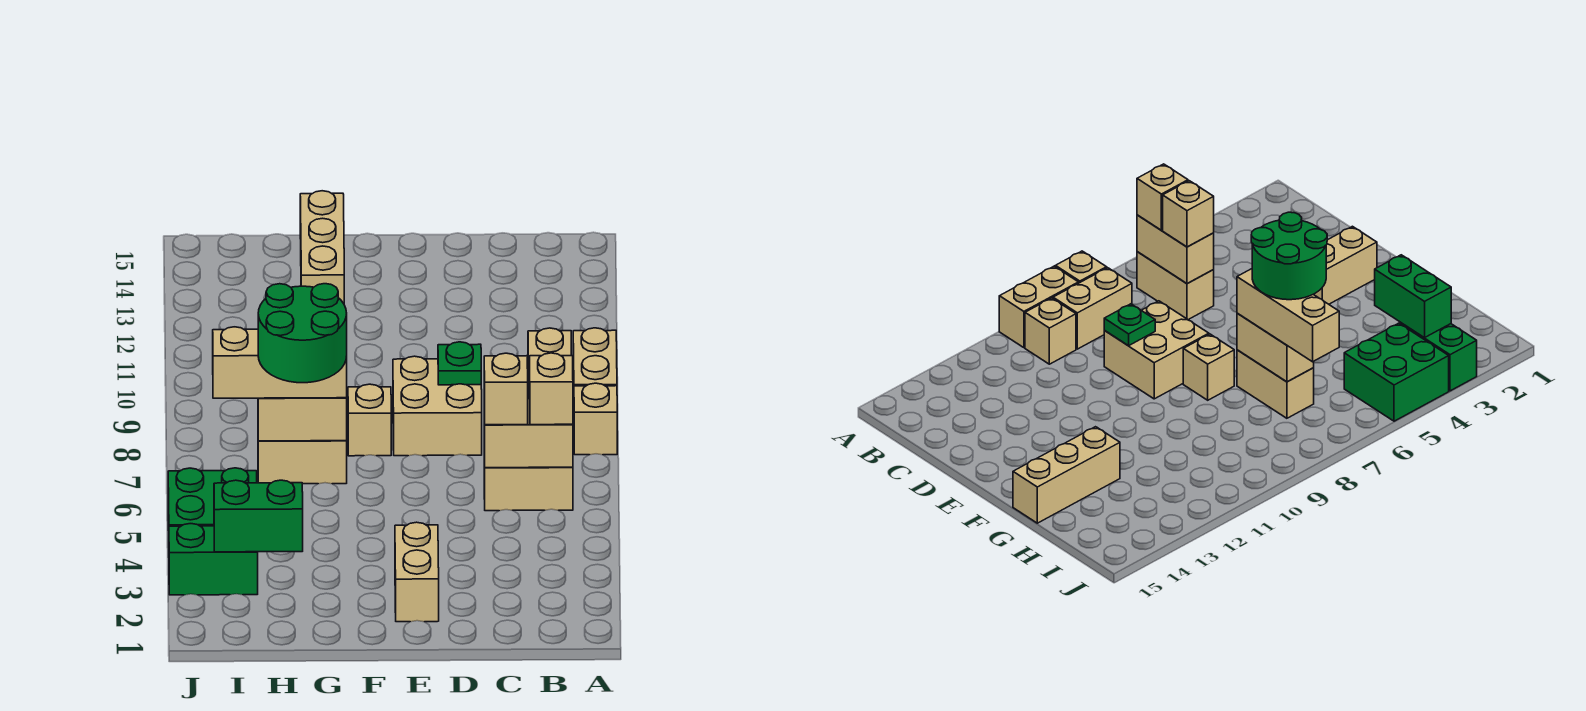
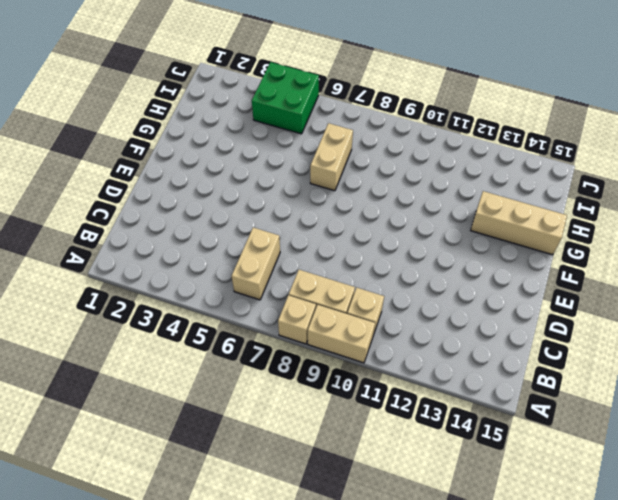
none -> tan 2x2 brick [393,356,482,456]
none -> tan 1x2 brick [395,522,439,622]
none -> tan 1x1 brick [348,384,391,456]

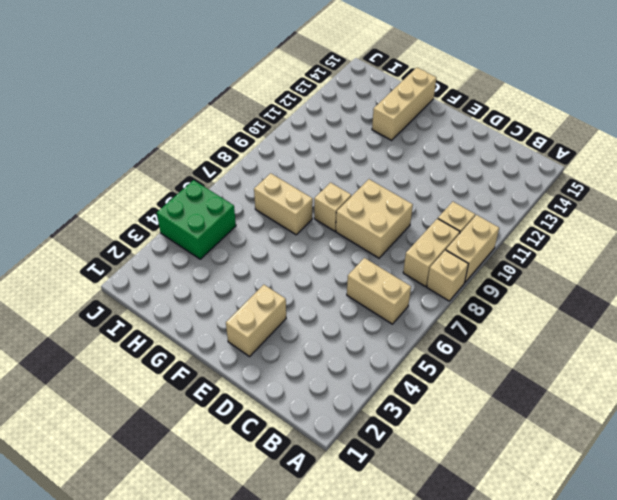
none -> green 1x2 brick [169,524,258,595]
none -> tan 1x2 brick [484,399,573,468]
none -> green 1x1 plate [438,342,481,385]

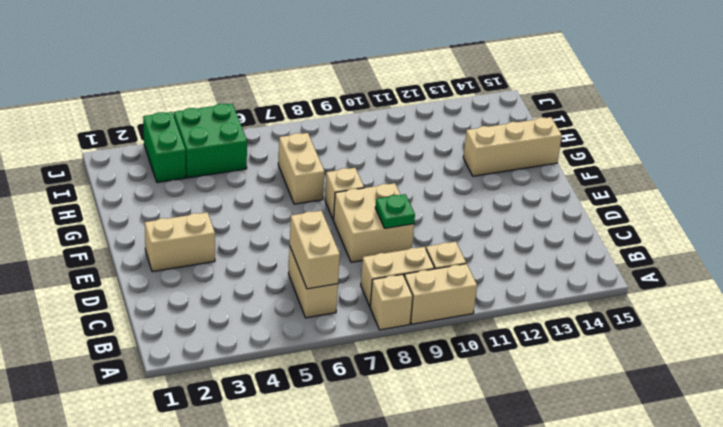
none -> tan 1x2 brick [258,398,347,441]
none -> green 1x2 brick [214,480,303,552]
none -> tan 1x1 brick [530,353,573,425]

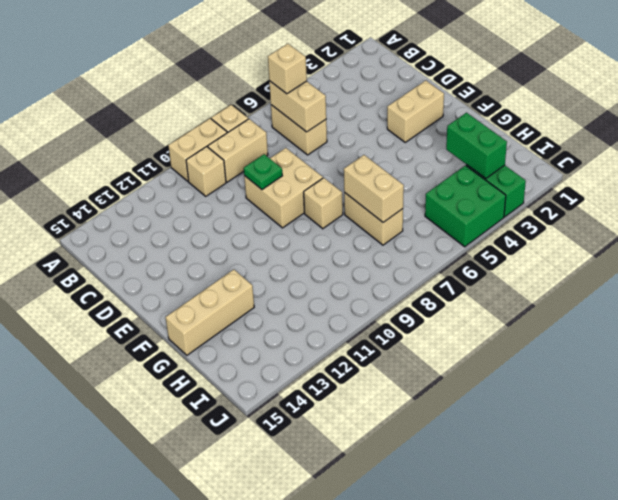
none -> tan 1x1 brick [484,353,528,425]
none -> tan 1x3 brick [213,327,347,399]
none -> green 2x2 round brick [258,284,347,383]

